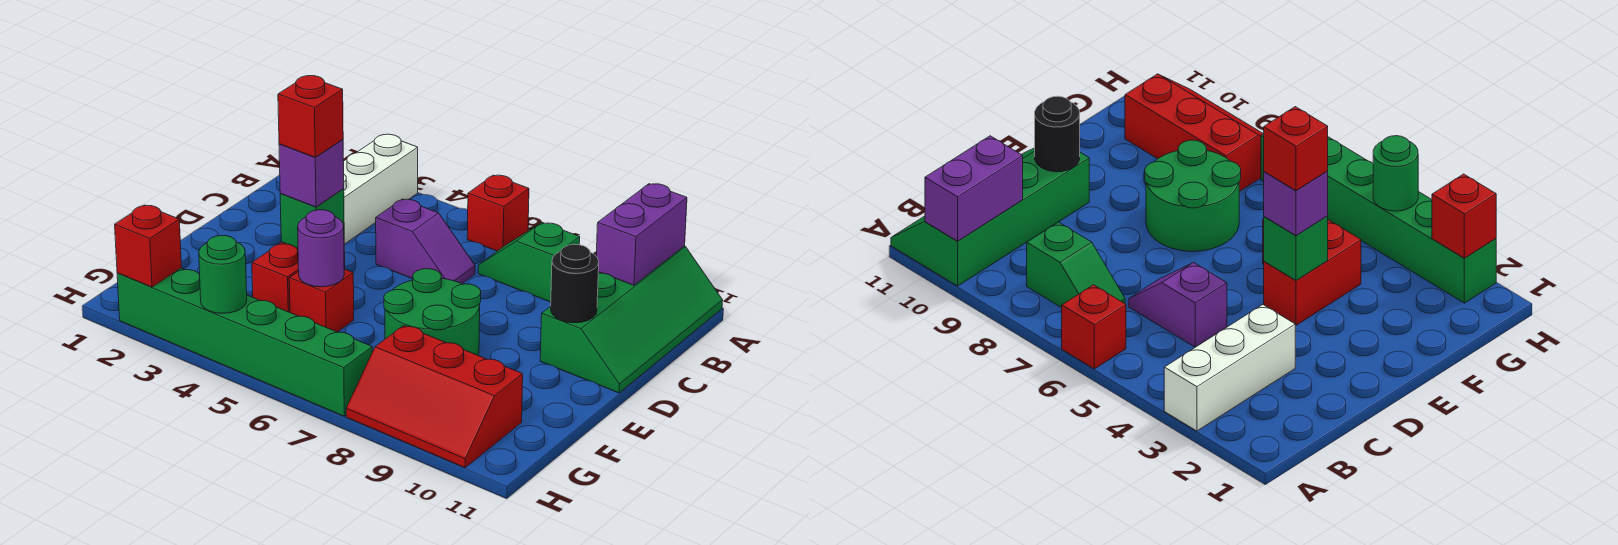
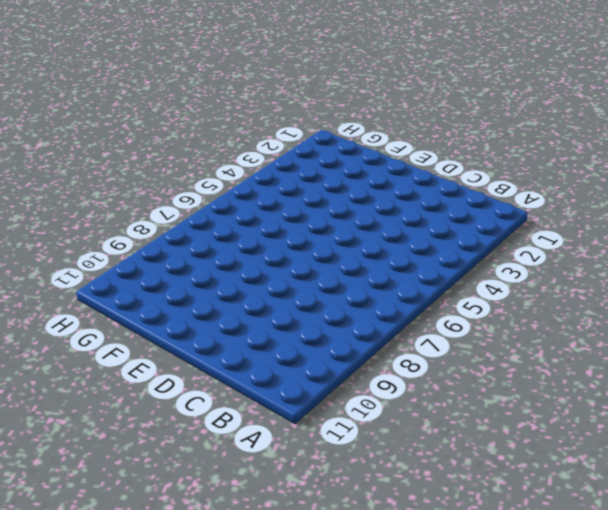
none -> white 1x3 brick [343,134,418,244]
none -> red 1x1 brick [467,175,529,251]
none -> green 2x4 slope [540,246,723,393]

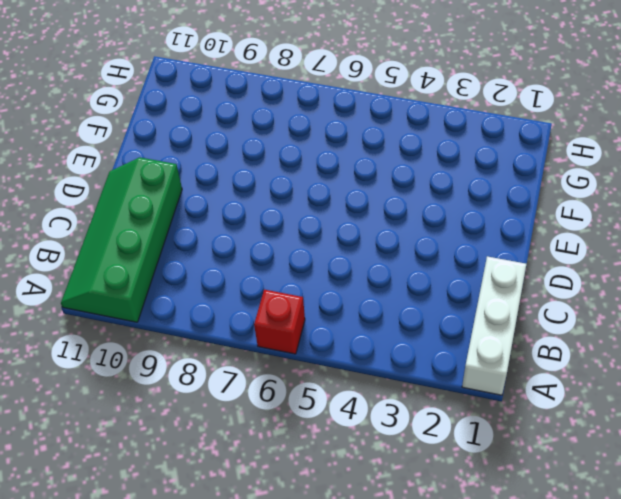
white 1x3 brick [462,256,526,395] -> white 1x3 brick moved to [343,134,418,244]
none -> green 1x2 slope [478,222,580,302]
none -> purple 1x2 slope [376,199,475,283]
none -> red 1x2 brick [252,242,345,312]

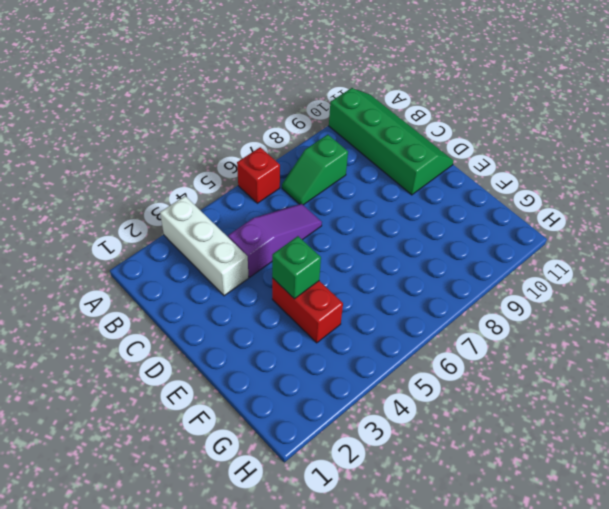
purple 1x3 slope [228,204,322,277] -> purple 1x2 slope [376,199,475,283]
none -> green 2x2 round brick [384,269,481,356]
none -> red 1x1 brick [289,269,354,332]
none -> red 2x3 slope [346,326,523,468]

